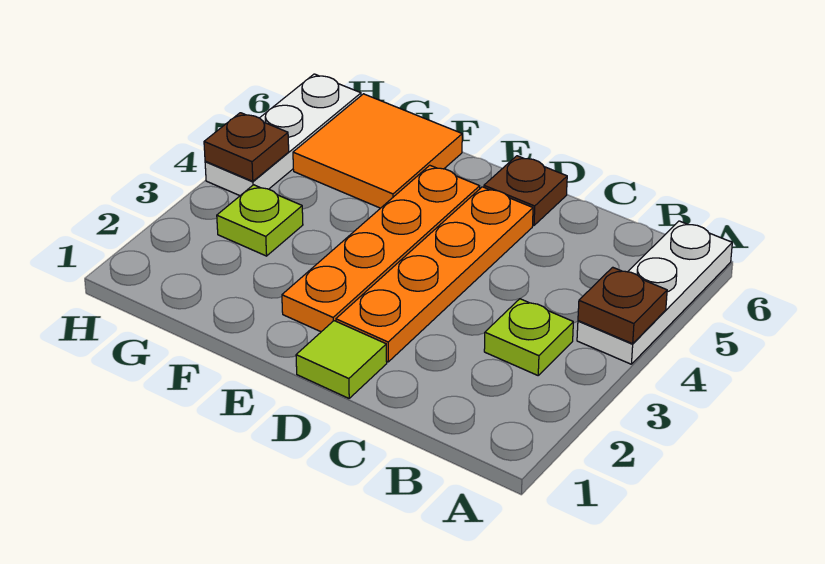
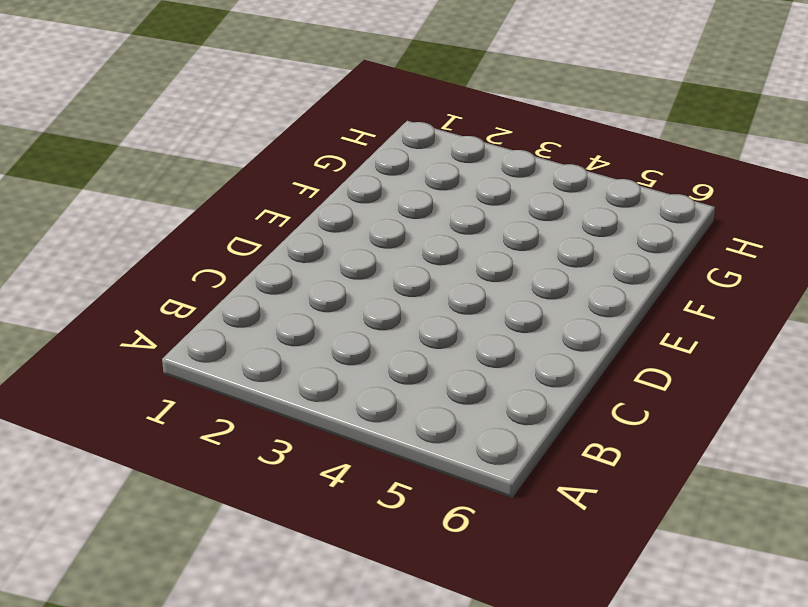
none -> white 1x3 plate [577,221,732,364]
none -> lime 1x1 plate [484,299,573,375]

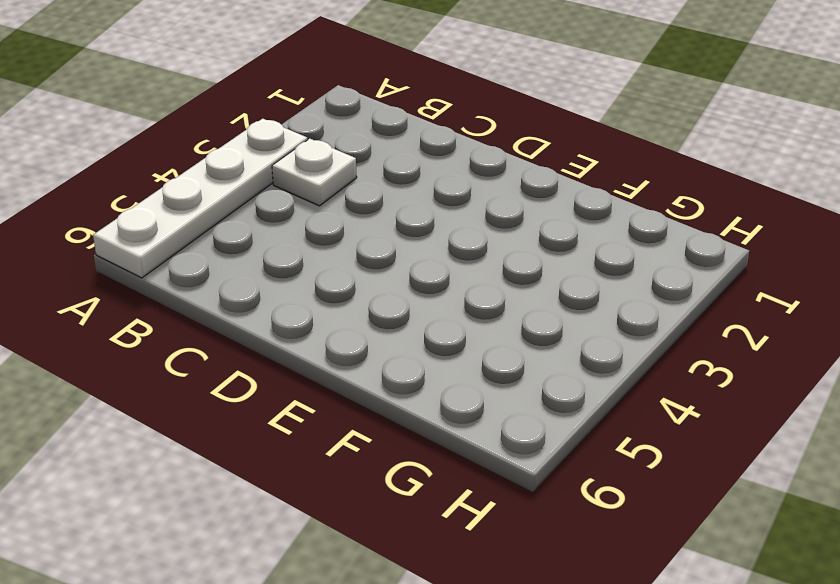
white 1x4 plate [93,119,307,278] -> white 1x3 plate [577,221,732,364]
white 1x1 plate [272,139,357,206] -> lime 1x1 plate [484,299,573,375]
none -> lime 1x1 tile [296,321,387,398]
none -> orange 1x4 plate [336,187,533,362]

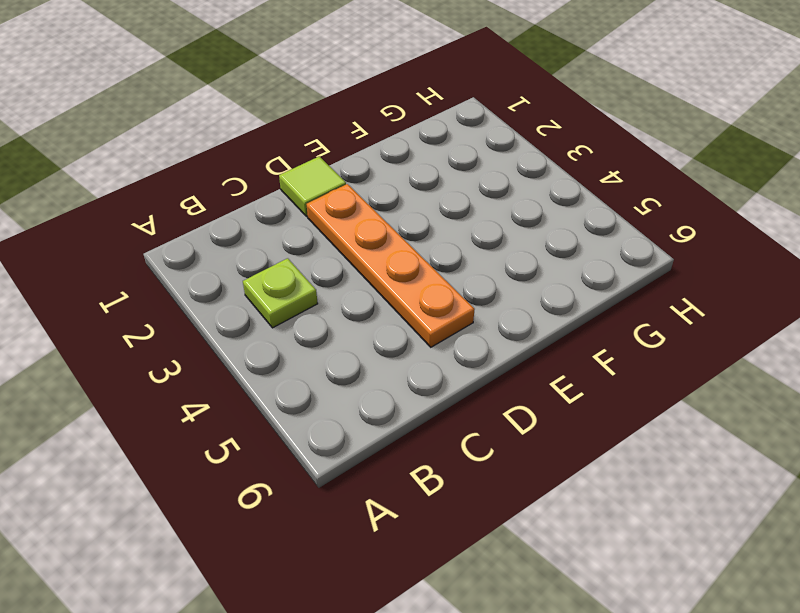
none -> white 1x3 plate [577,221,732,364]
none -> brown 1x1 plate [484,156,567,225]

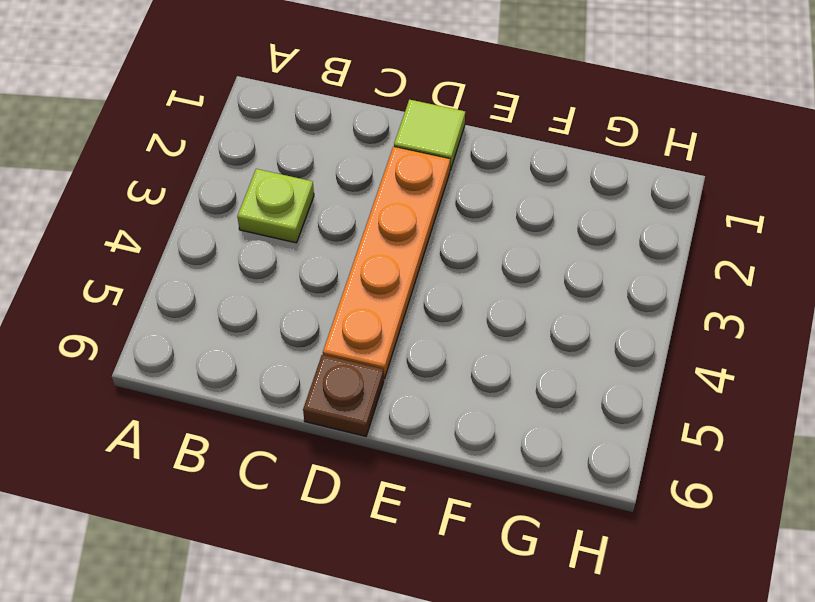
none -> white 1x3 plate [577,221,732,364]
none -> orange 1x4 plate [282,165,480,332]

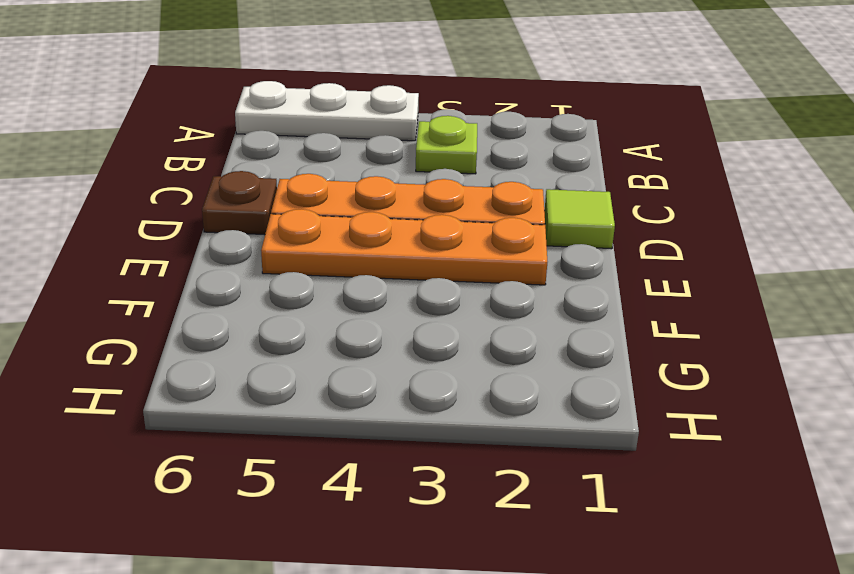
none -> orange 2x2 tile [293,94,462,208]
none -> lime 1x1 plate [217,185,303,256]

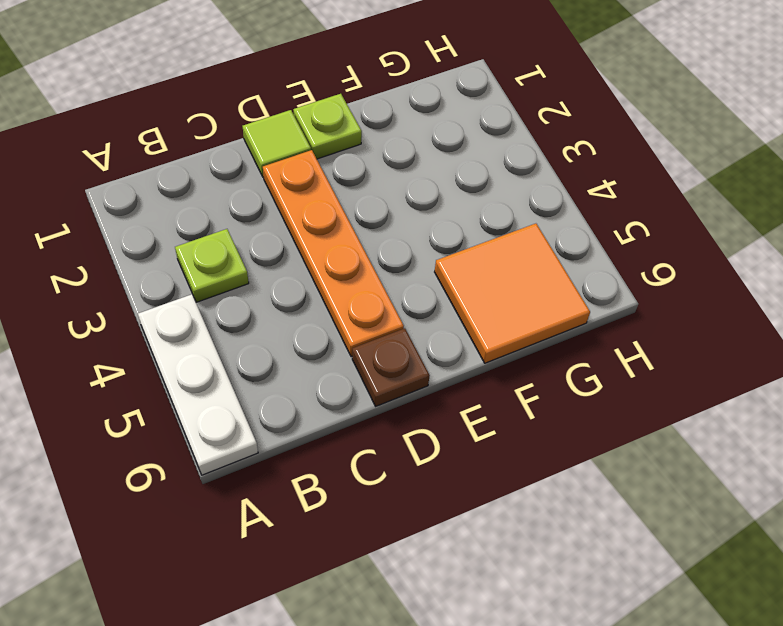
lime 1x1 plate [293,94,362,159] -> lime 1x1 plate moved to [217,185,303,256]
none -> orange 1x4 plate [282,165,480,332]
none -> white 1x3 plate [205,74,361,196]

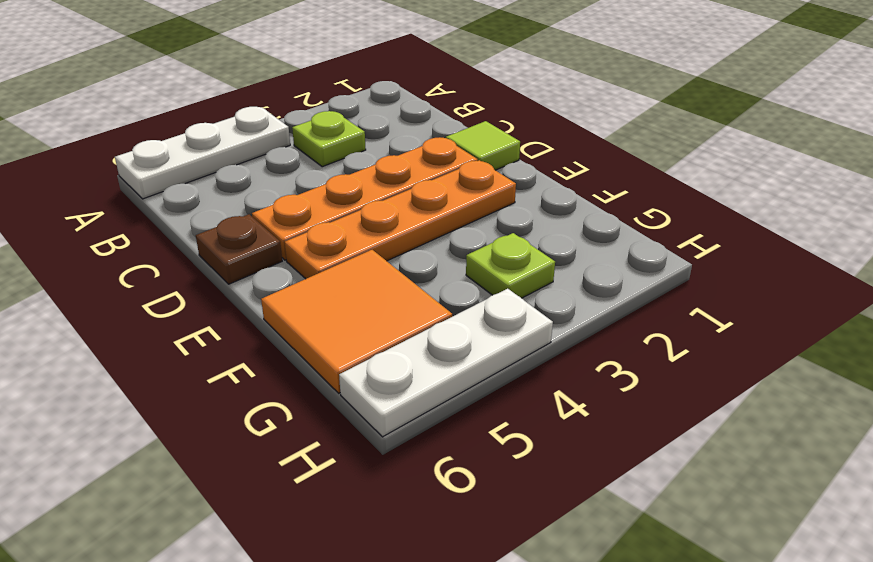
none -> brown 1x1 plate [578,267,667,344]
none -> brown 1x1 plate [204,113,289,181]

